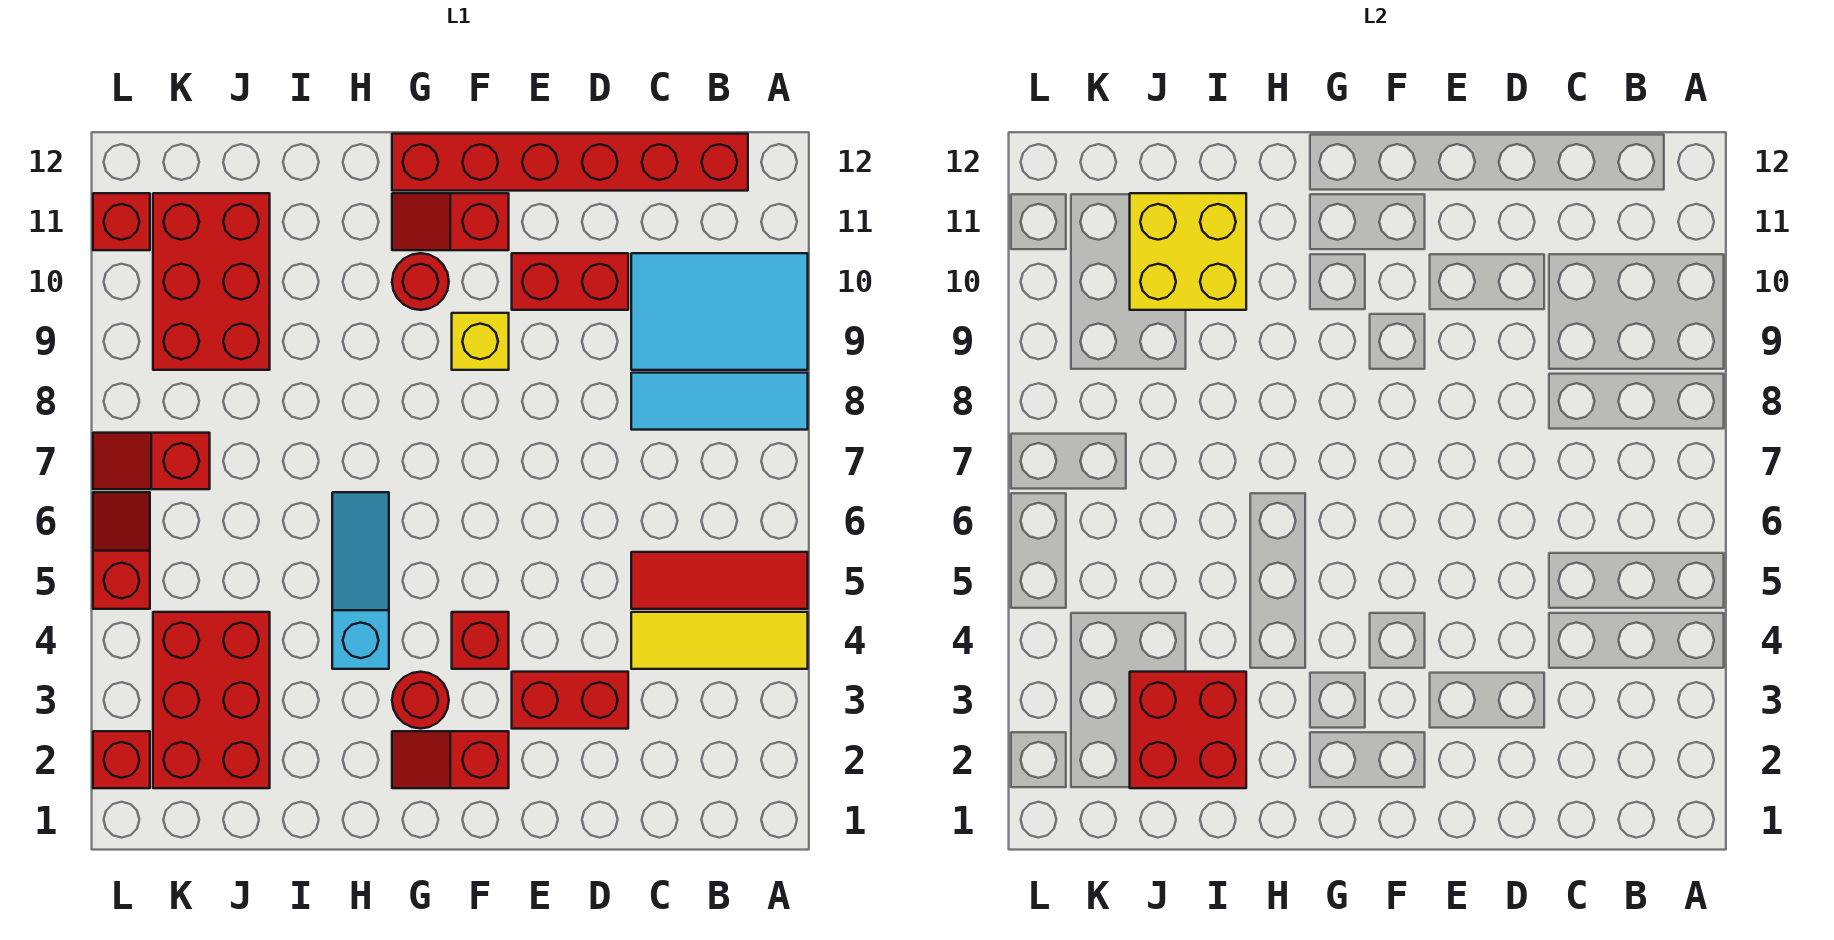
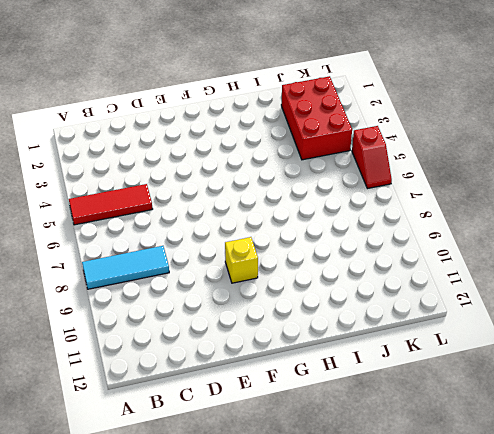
none -> yellow 1x3 tile [631,612,808,669]
none -> cyan 2x3 tile [631,253,808,370]
none -> red 1x6 brick [392,134,748,191]

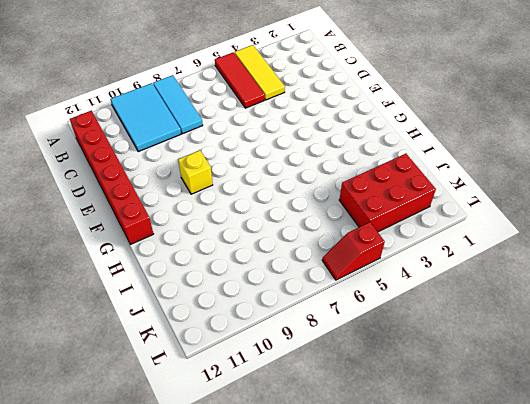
none -> red 1x2 brick [512,672,628,729]
none -> red 1x2 brick [512,253,628,310]
none -> red 1x2 slope [392,731,509,788]

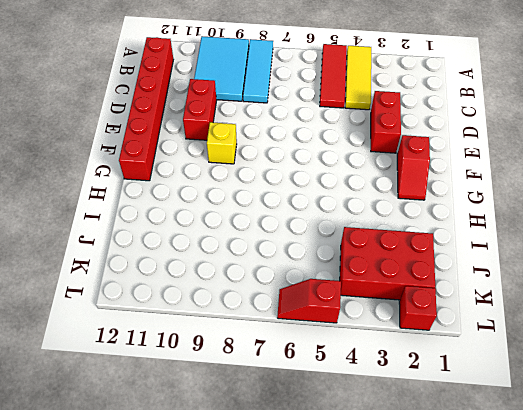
none -> red 1x1 brick [452,612,509,669]
none -> red 1x2 slope [392,193,509,250]
none -> red 1x1 round brick [392,672,449,729]

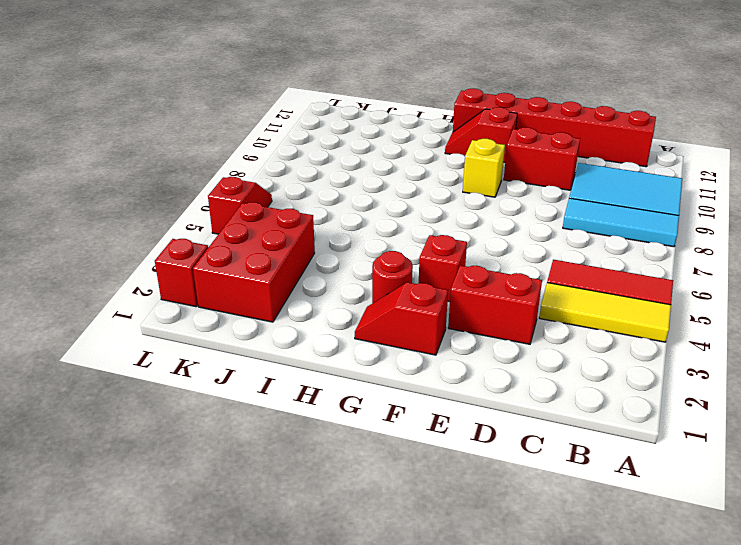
none -> red 1x1 round brick [392,253,449,310]
none -> cyan 1x3 slope [332,492,389,669]
none -> red 2x3 brick [153,193,270,370]

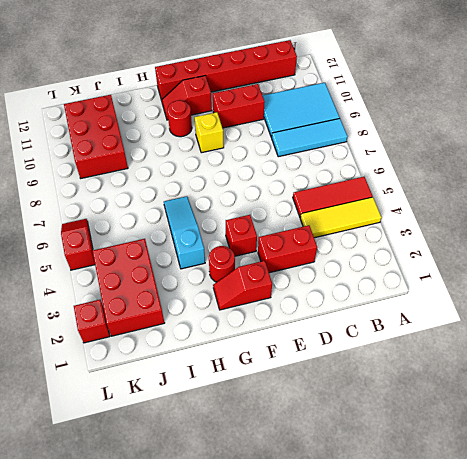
none -> red 1x2 slope [93,433,210,489]
none -> red 1x1 brick [93,193,150,250]
none -> red 2x2 brick [1130,672,1246,788]

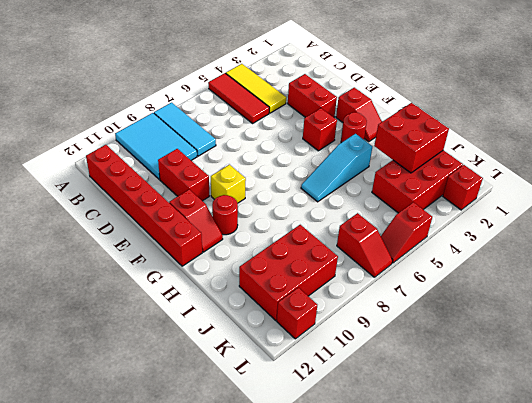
none -> yellow 2x2 brick [1130,193,1246,310]

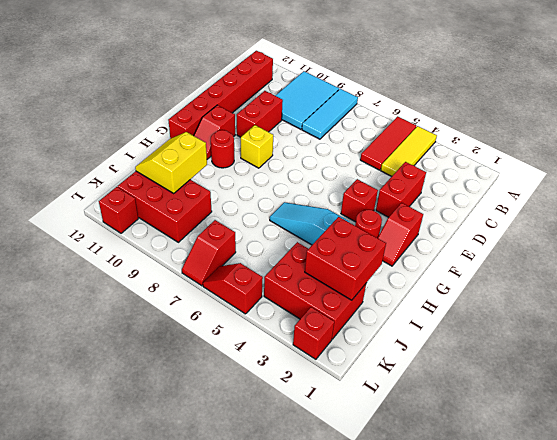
yellow 2x2 slope [135,132,207,193] -> yellow 2x2 brick [1130,193,1246,310]

